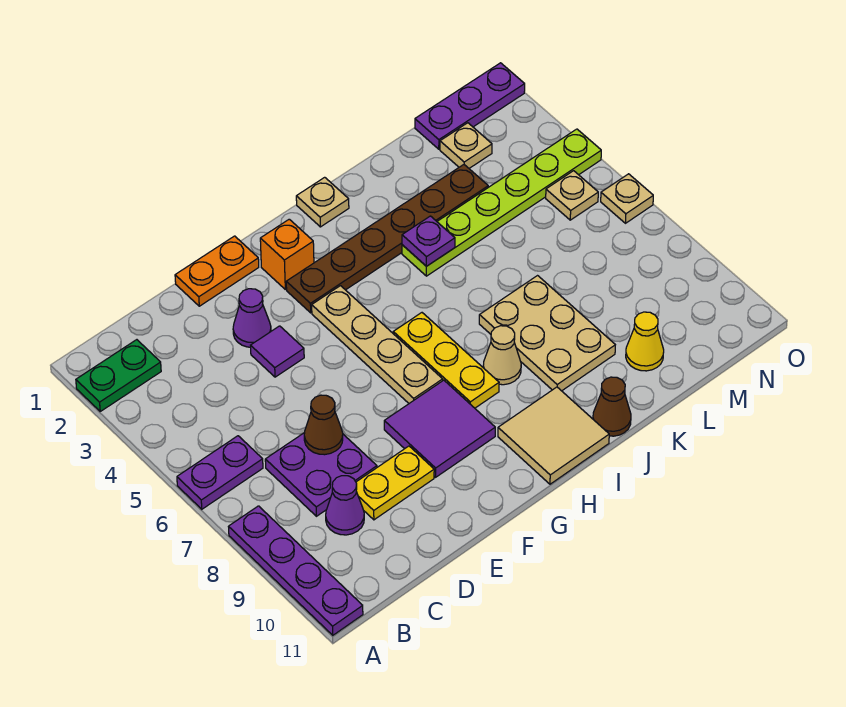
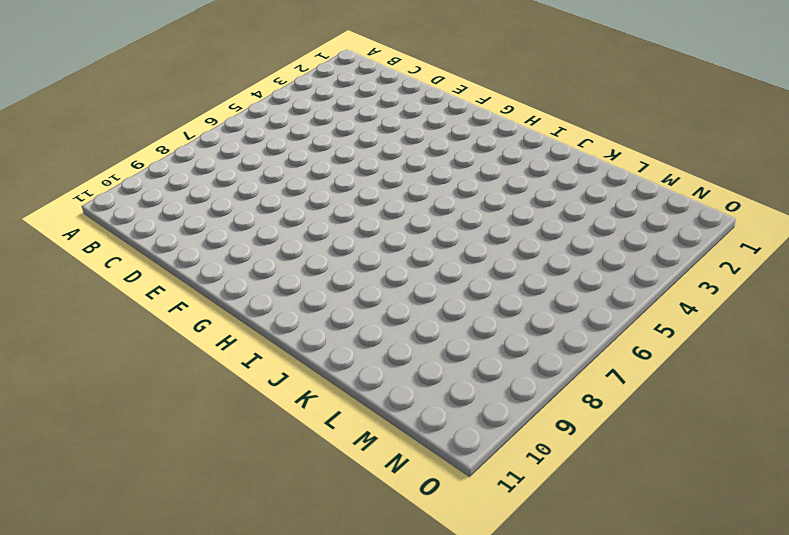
none -> green 1x2 plate [76,340,161,411]
none -> purple 1x2 plate [177,436,263,509]
none -> purple 1x4 plate [229,506,363,635]

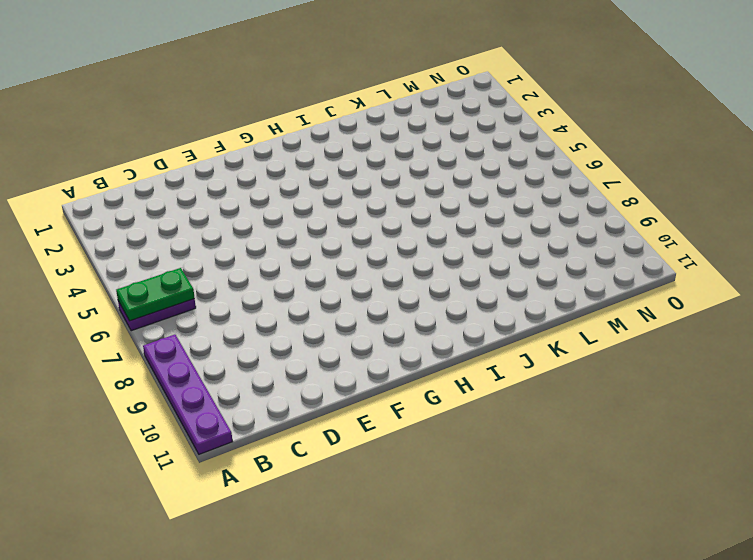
green 1x2 plate [116,268,194,321] -> green 1x2 plate moved to [76,340,161,411]
none -> purple 2x2 plate [265,433,377,516]
none -> purple 1x1 cone [326,476,364,535]
none -> yellow 1x2 plate [356,446,434,520]

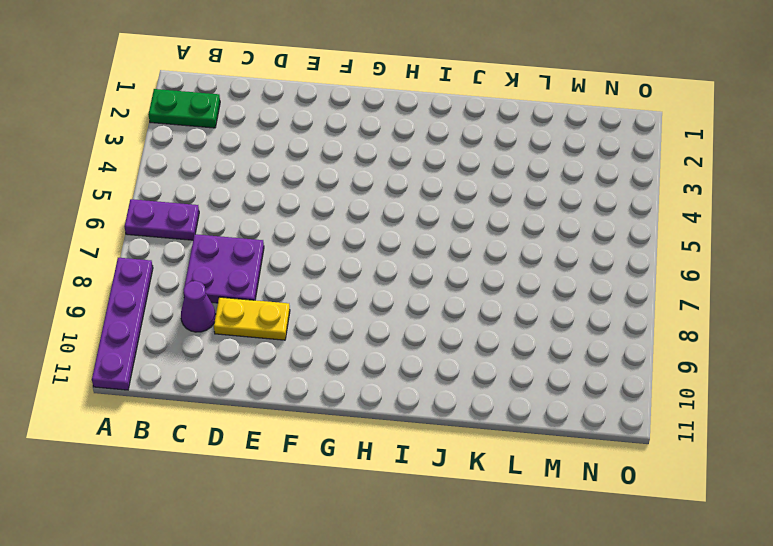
none -> orange 1x2 plate [175,236,259,306]
none -> purple 1x1 cone [233,289,271,347]
none -> purple 1x1 tile [251,326,304,377]

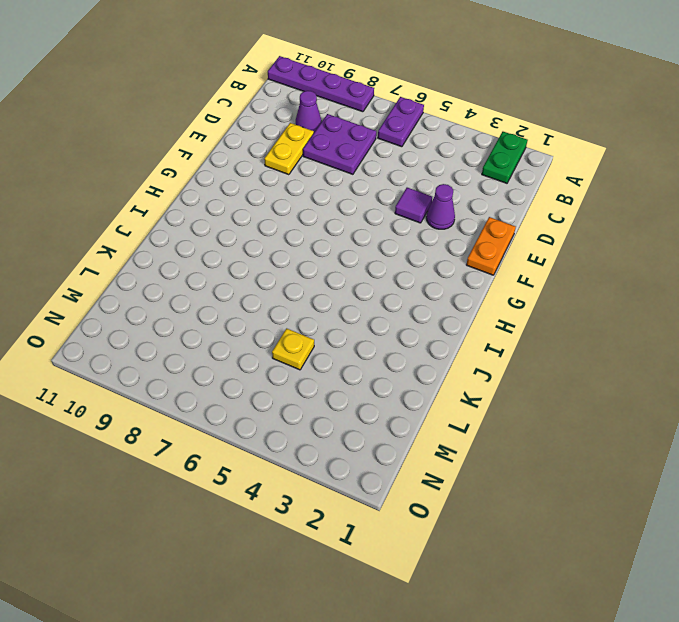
yellow 1x1 plate [272,328,314,370] -> none
none -> purple 2x2 tile [384,380,495,477]
none -> orange 1x1 brick [260,219,314,289]
none -> brown 1x6 plate [286,165,488,313]

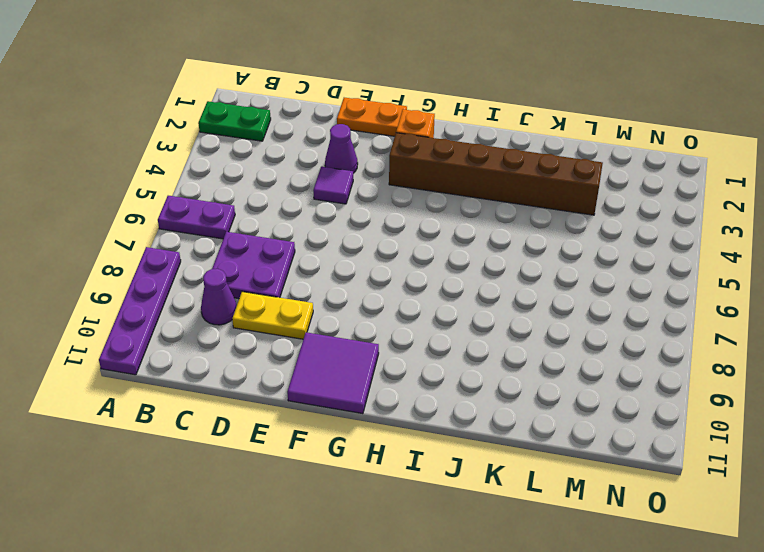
purple 2x2 tile [287,332,379,414] -> purple 2x2 tile moved to [384,380,495,477]
brown 1x6 brick [389,133,603,215] -> brown 1x6 plate [286,165,488,313]
none -> tan 1x4 plate [312,286,443,403]
none -> yellow 1x3 plate [393,313,499,408]
none -> tan 2x2 tile [498,387,609,484]

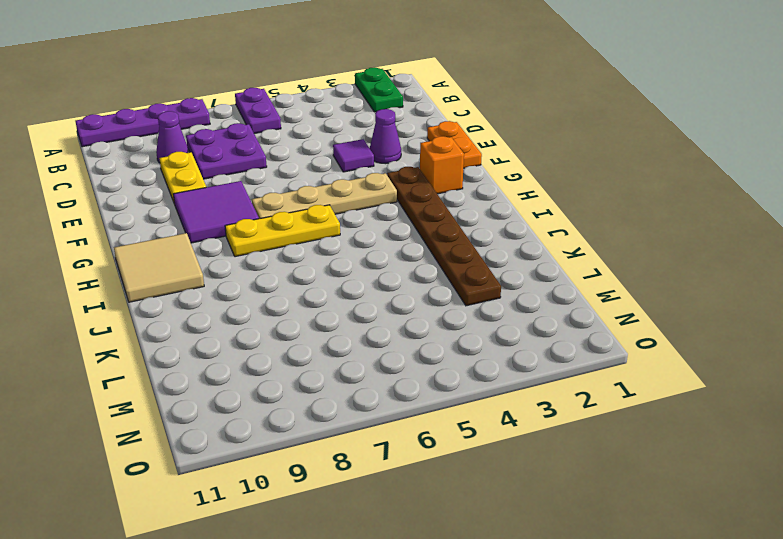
none -> tan 1x1 plate [296,177,349,227]
none -> tan 1x1 cone [483,326,521,385]
none -> lime 1x6 plate [402,129,601,276]

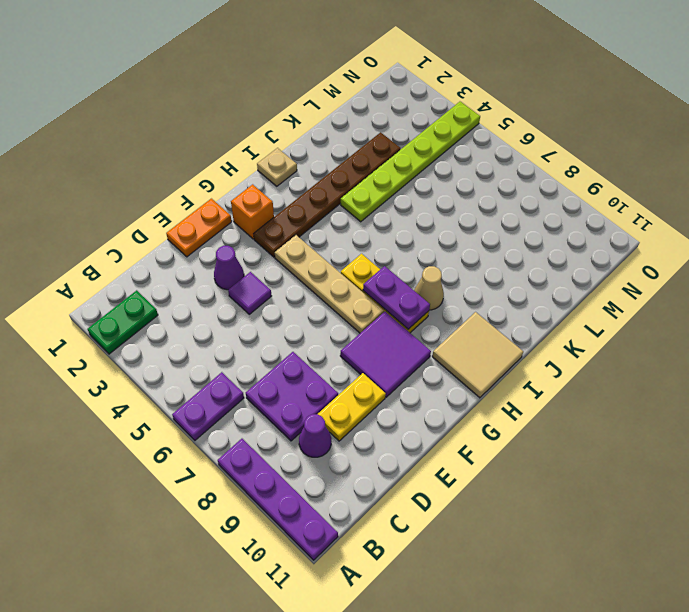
purple 1x2 plate [363,266,430,329] -> none
none -> tan 2x3 plate [479,276,615,391]
none -> brown 1x1 cone [593,377,631,436]
none -> yellow 1x1 cone [626,312,664,371]

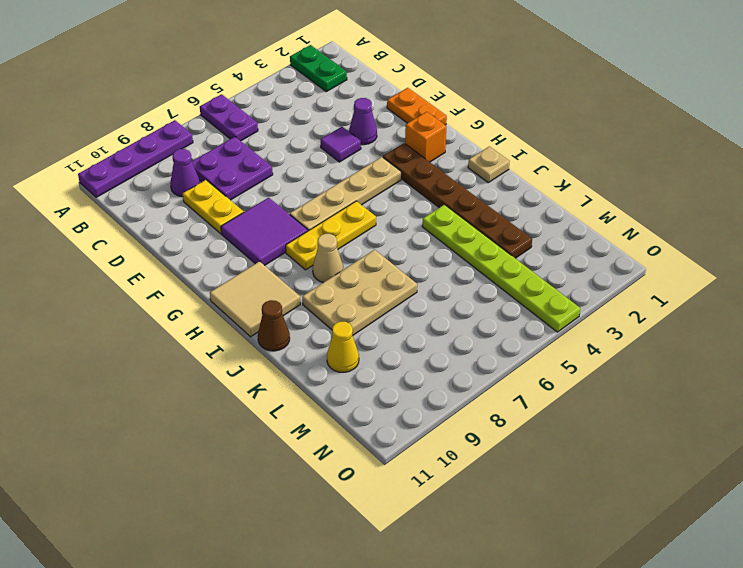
none -> purple 1x3 plate [415,63,525,149]
none -> tan 1x1 plate [440,123,492,168]
none -> tan 1x1 plate [546,171,598,220]

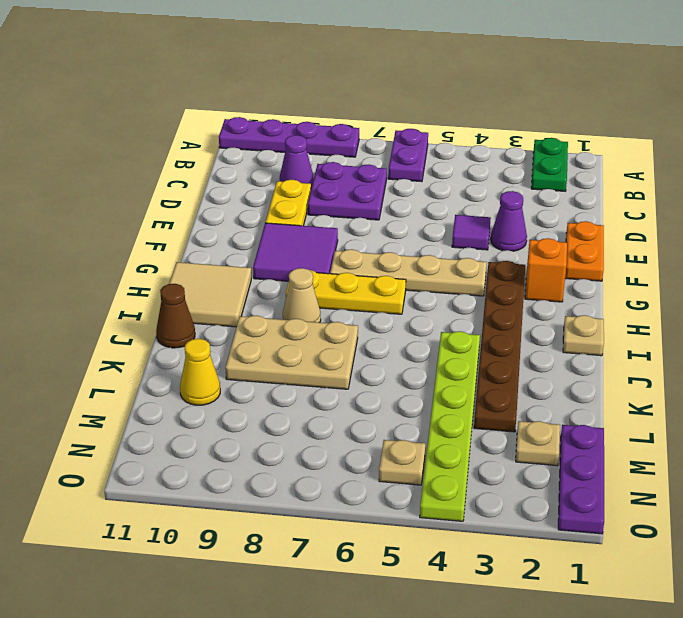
none -> tan 1x1 plate [601,174,653,223]
none -> brown 1x1 cone [304,395,343,455]
none -> purple 1x1 plate [402,216,455,266]

